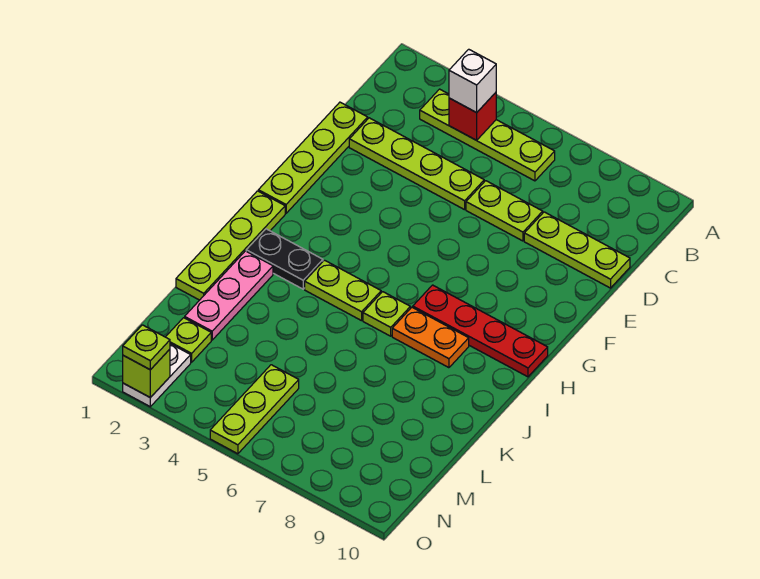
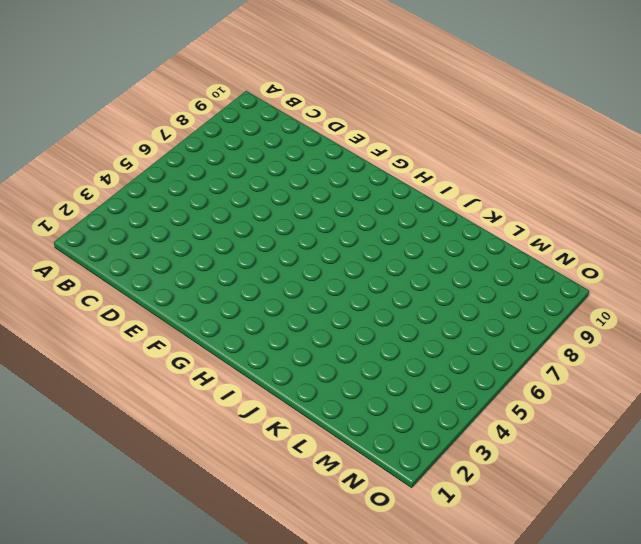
none -> lime 1x4 plate [420,89,555,181]
none -> lime 1x4 plate [258,102,368,213]
none -> lime 1x4 plate [349,118,484,210]

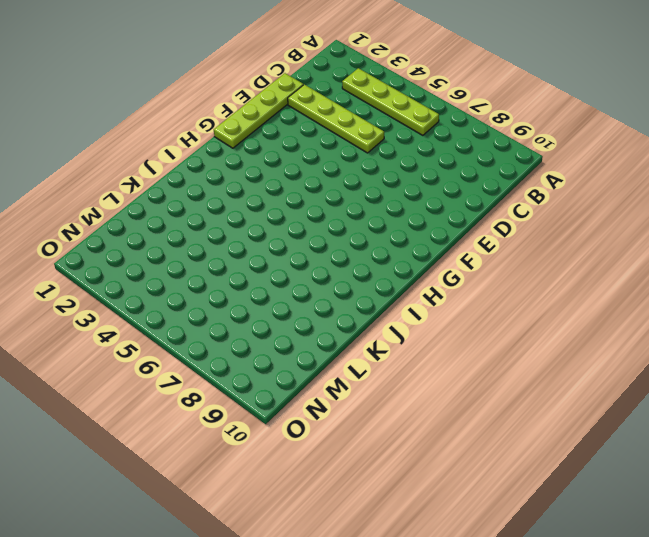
none -> lime 1x2 plate [466,181,543,241]
none -> lime 1x3 plate [524,212,630,288]
none -> lime 1x4 plate [176,191,285,300]

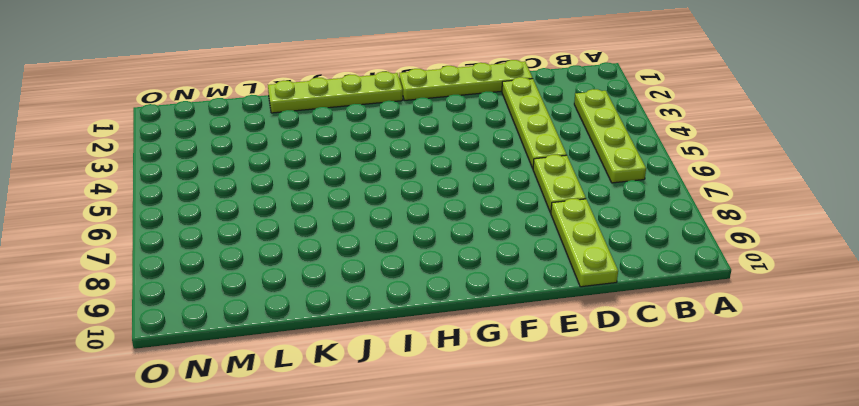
none -> red 1x4 plate [413,285,548,377]
none -> black 1x2 plate [246,229,323,289]
none -> lime 1x2 plate [305,260,381,321]

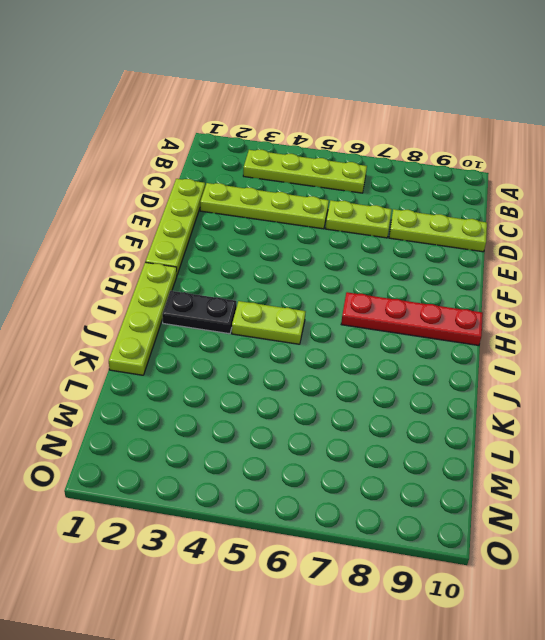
none -> lime 1x1 plate [363,292,410,336]
none -> orange 1x2 plate [392,307,469,368]
none -> pink 1x3 plate [185,251,273,340]

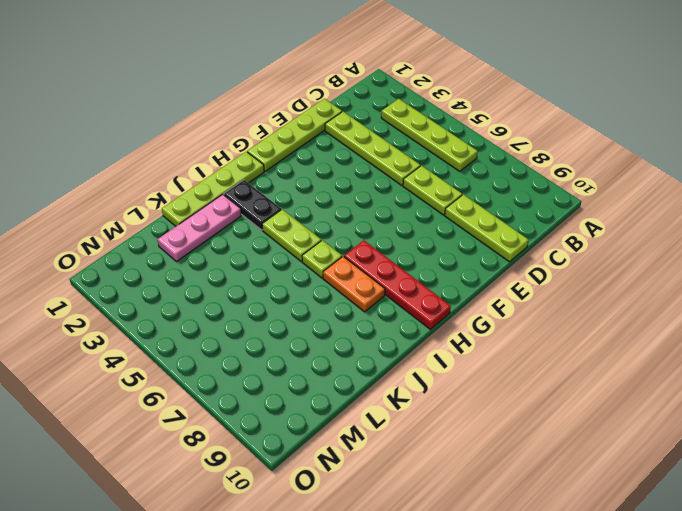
none -> lime 1x1 plate [166,318,211,362]
none -> lime 1x3 plate [210,365,299,454]
none -> white 1x2 plate [123,344,191,407]

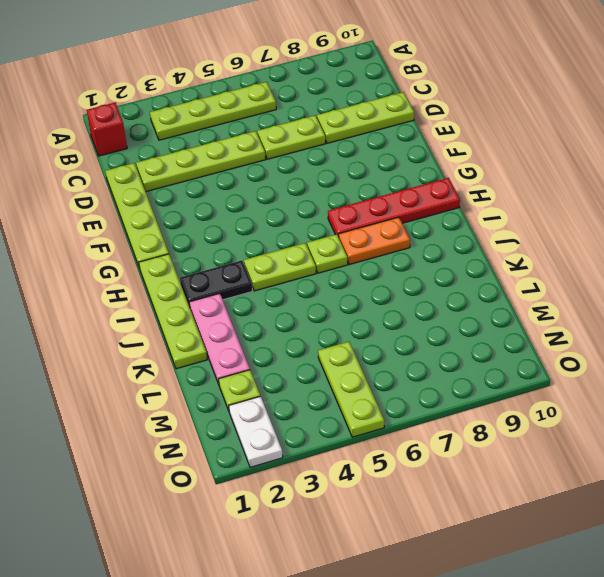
red 1x1 brick [87,103,127,156] -> red 1x1 brick moved to [449,93,496,140]
none -> lime 1x1 brick [123,349,170,398]
none -> white 1x1 brick [449,49,496,113]
none -> lime 1x1 plate [123,325,170,370]

